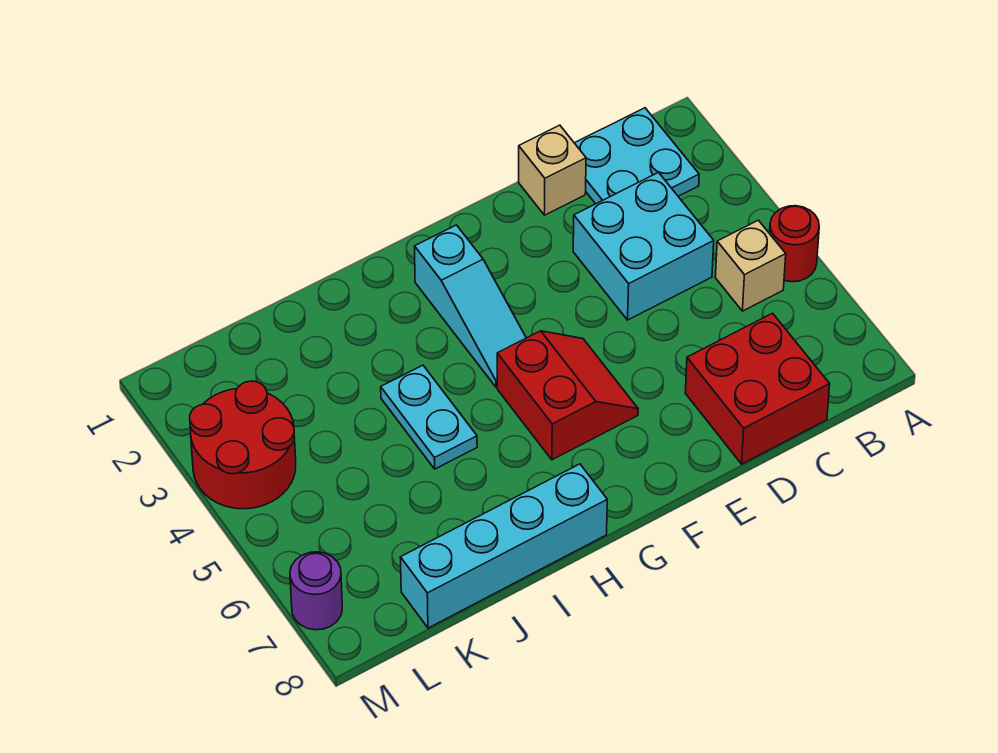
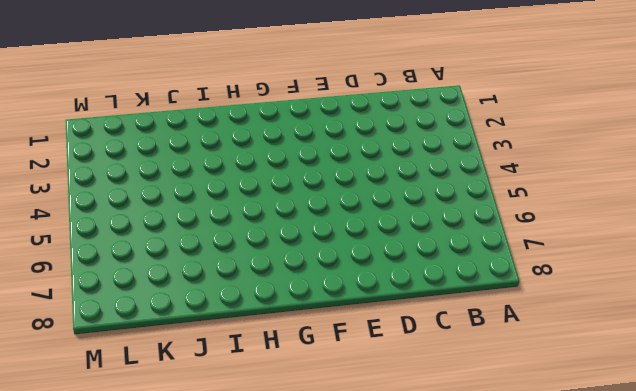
none -> red 1x1 round brick [769,206,819,282]
none -> cyan 2x2 plate [575,108,699,204]
none -> tan 1x1 brick [715,220,786,311]

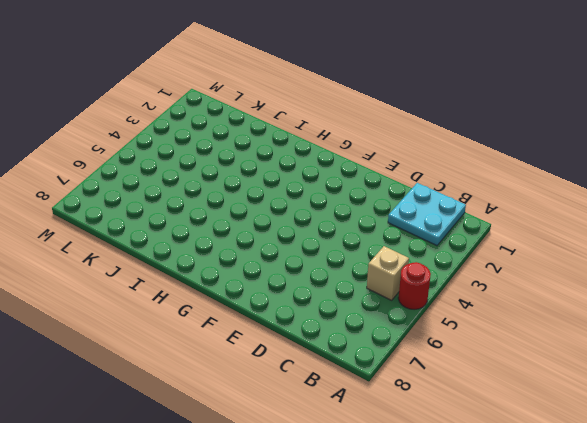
none -> cyan 2x2 brick [573,173,714,320]
none -> red 2x2 brick [685,313,830,464]
none -> tan 1x1 brick [519,125,586,215]

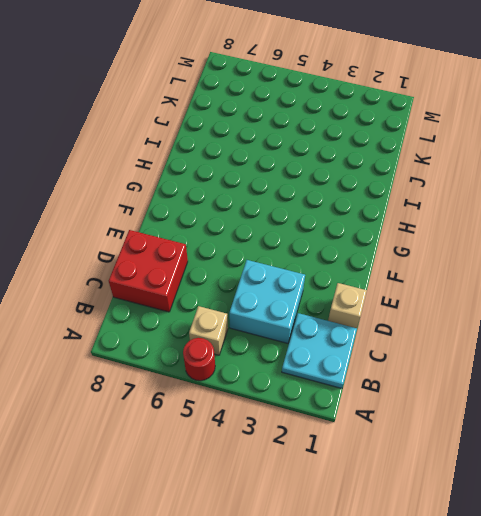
none -> red 2x2 slope [497,331,638,460]
none -> cyan 1x3 slope [415,225,526,387]
none -> cyan 1x4 brick [400,464,607,628]

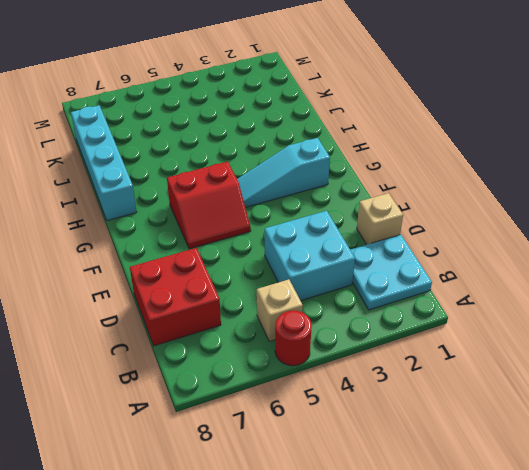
none -> cyan 1x2 plate [381,365,477,469]
none -> red 2x2 round brick [190,381,296,509]
none -> purple 1x1 round brick [290,552,342,630]

